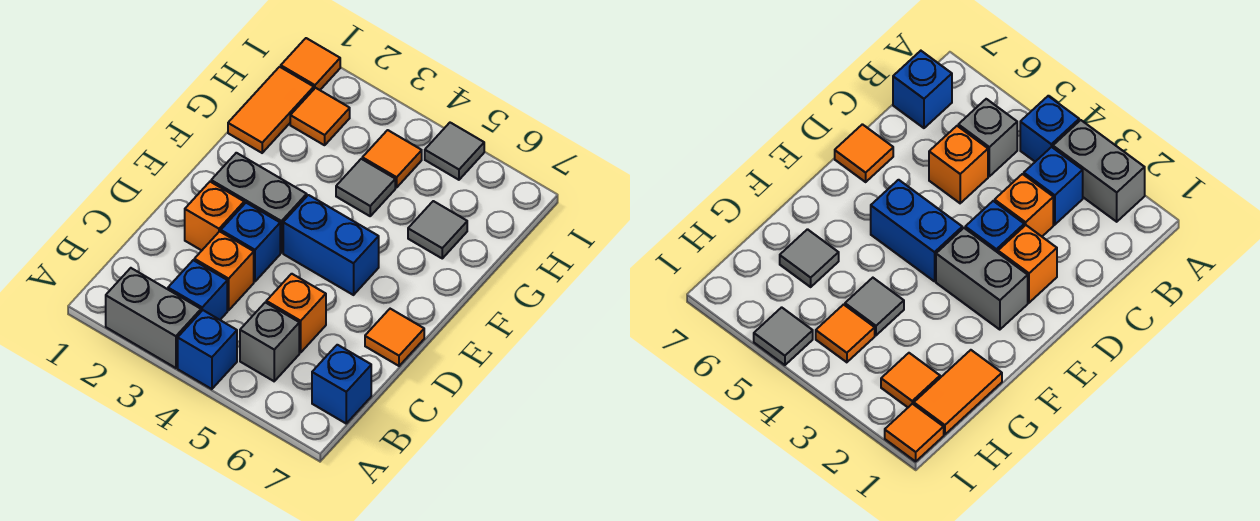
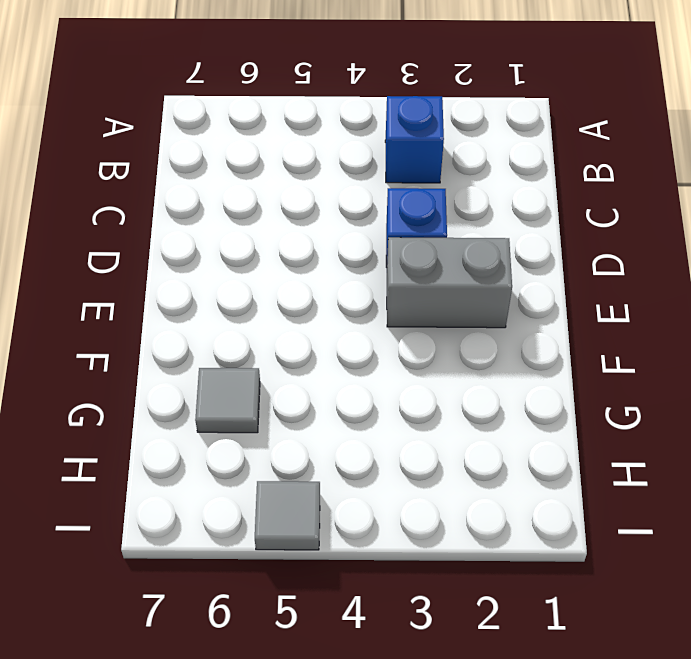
none -> grey 1x2 brick [106,268,201,368]
none -> blue 1x1 brick [178,310,237,389]
none -> grey 1x1 brick [240,302,299,381]

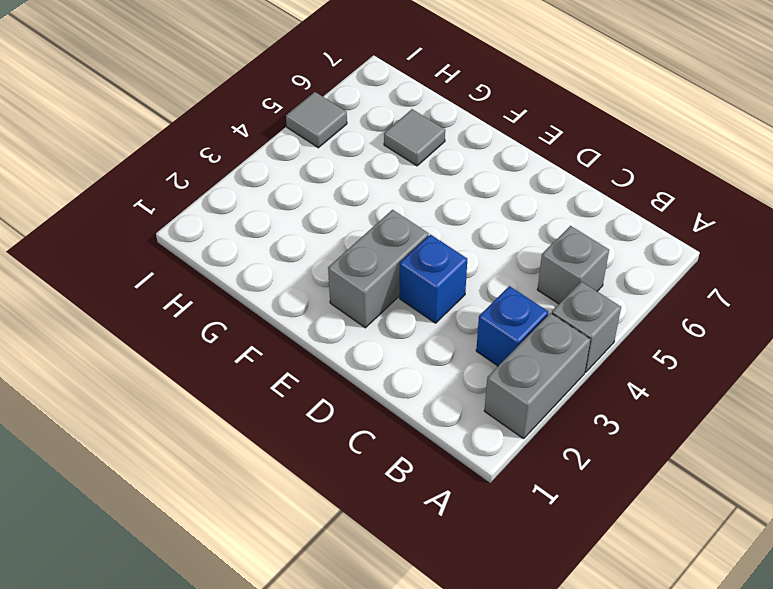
grey 1x1 brick [552,282,621,372] -> blue 1x1 brick [178,310,237,389]
none -> blue 1x1 brick [312,345,371,423]
none -> orange 1x1 brick [194,231,254,310]
none -> orange 1x1 brick [266,274,326,353]

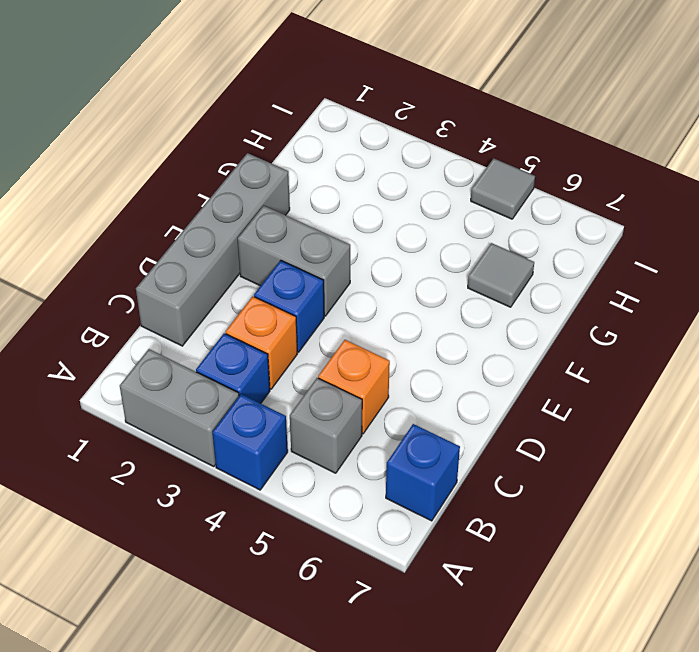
grey 1x4 brick [136,153,290,346] -> none
none -> orange 1x1 brick [185,182,244,250]
none -> orange 1x1 tile [365,309,424,366]
none -> blue 1x2 brick [283,195,379,295]

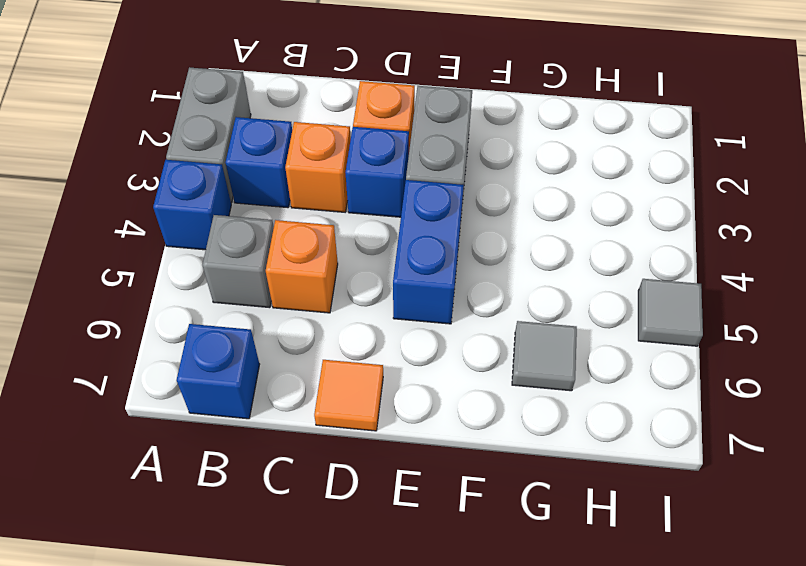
none -> orange 1x2 tile [228,67,314,153]
none -> grey 1x1 tile [336,159,395,216]
none -> orange 1x1 tile [290,88,350,145]

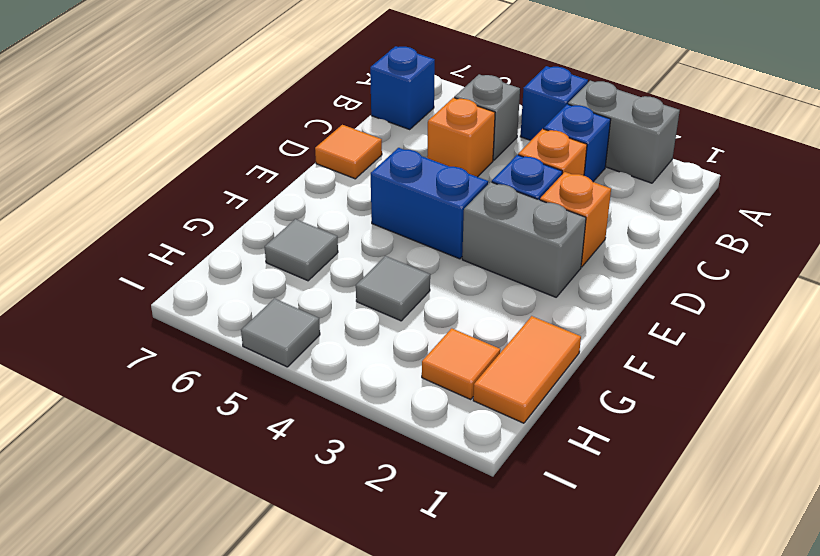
none -> orange 1x1 tile [362,130,422,187]
none -> orange 1x1 tile [281,38,340,90]

